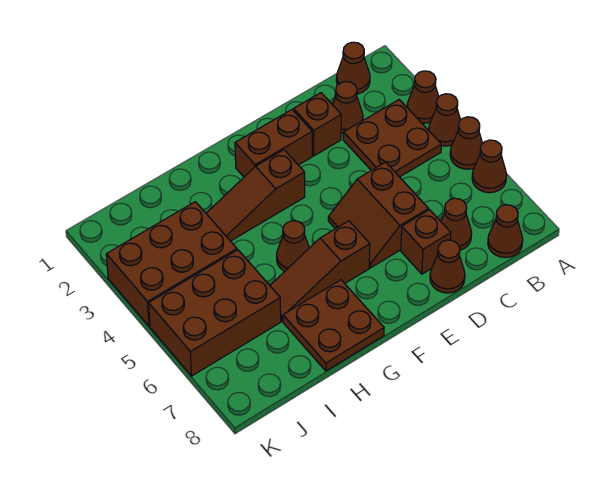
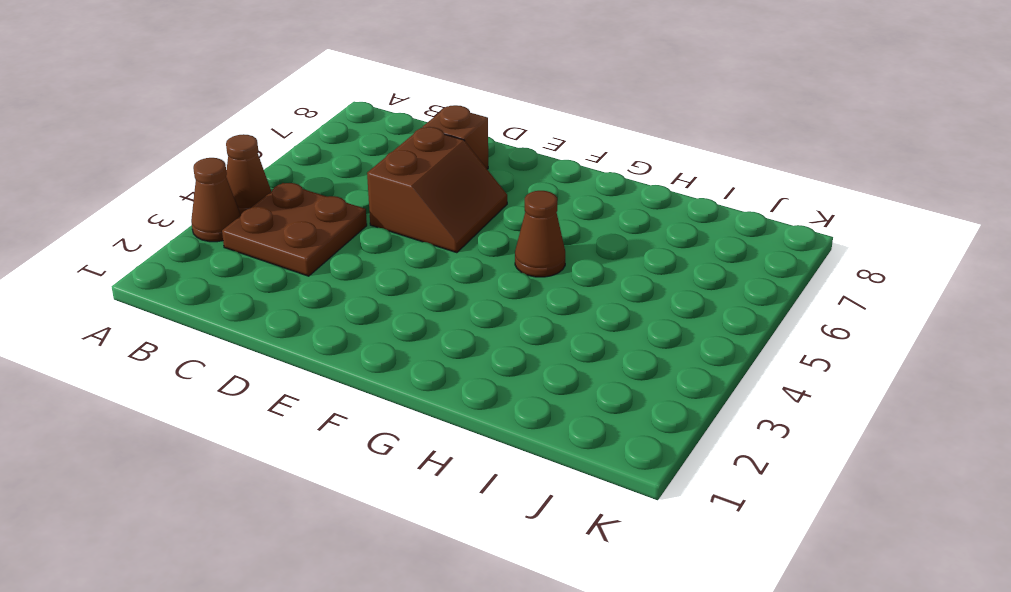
none -> brown 1x1 cone [450,117,483,169]
none -> brown 1x1 cone [472,140,507,193]
none -> brown 1x1 cone [336,42,370,94]

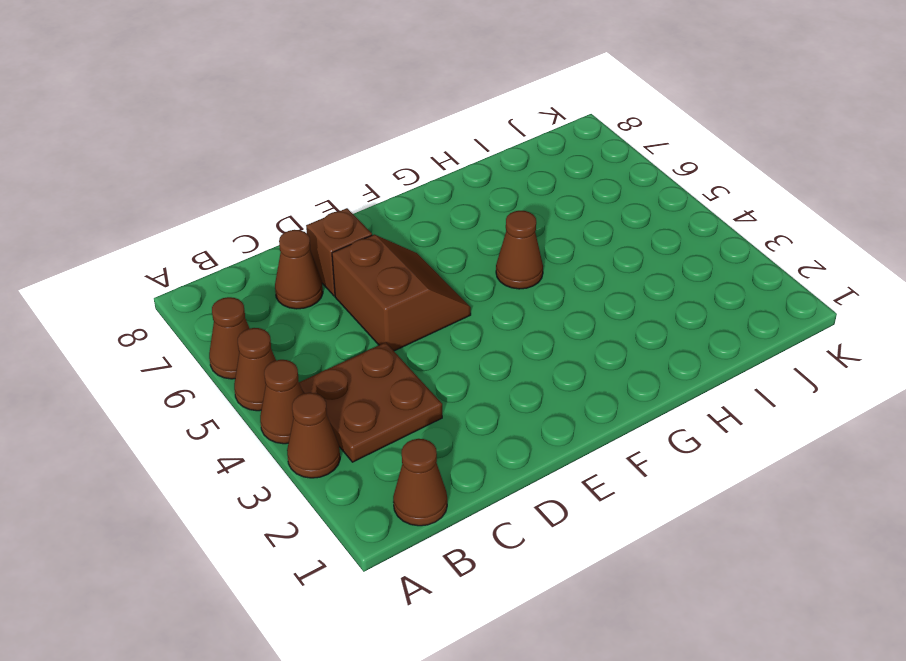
none -> brown 1x1 cone [488,205,523,258]
none -> brown 1x1 cone [332,82,363,134]
none -> brown 1x1 brick [293,93,341,156]

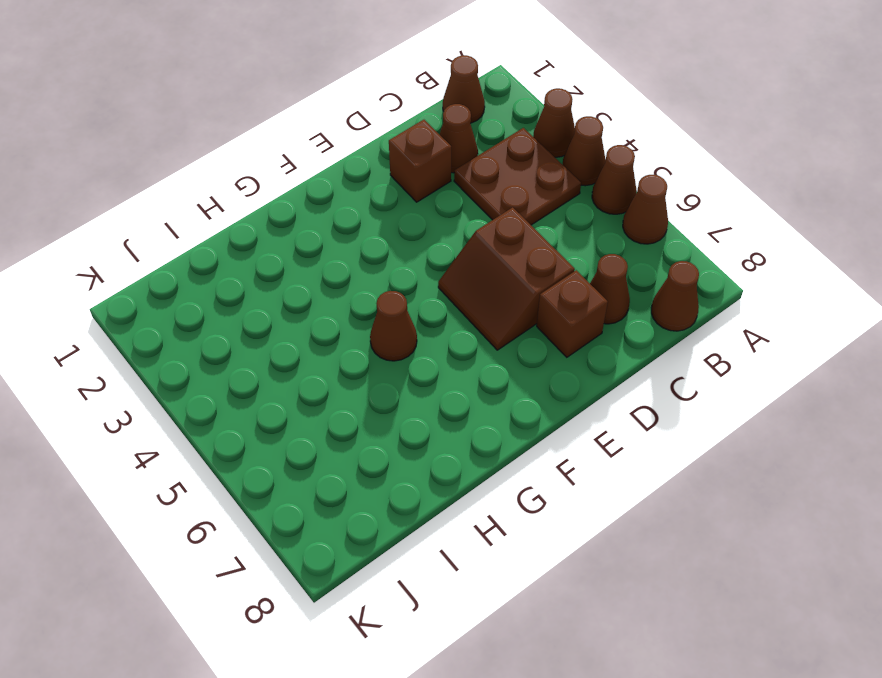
none -> brown 1x1 cone [430,240,465,293]
none -> brown 1x2 brick [235,110,312,177]
none -> brown 1x3 slope [206,150,305,241]

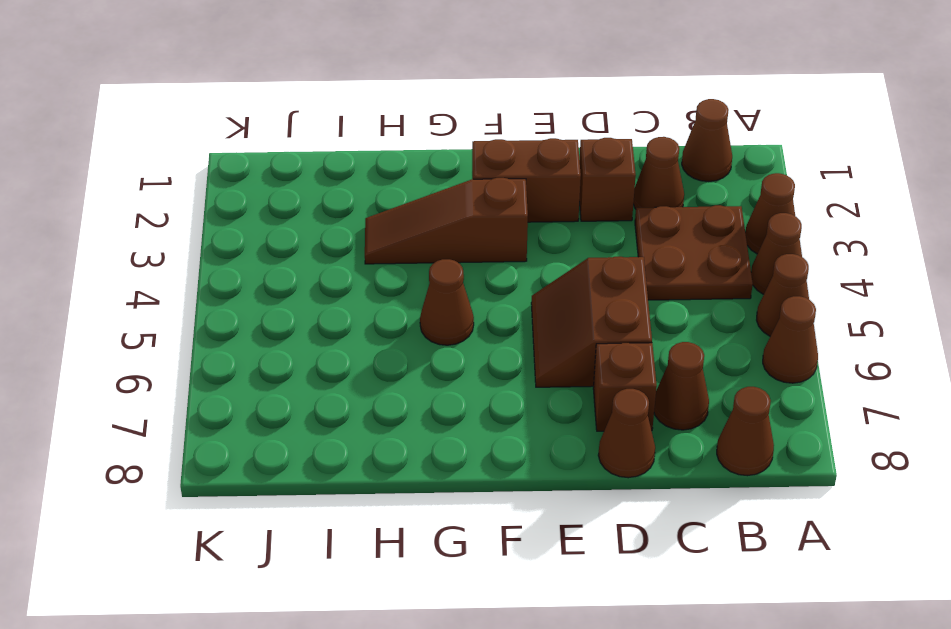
none -> brown 1x3 slope [270,221,370,321]
none -> brown 2x2 plate [283,280,384,371]
none -> brown 2x3 brick [106,202,237,326]

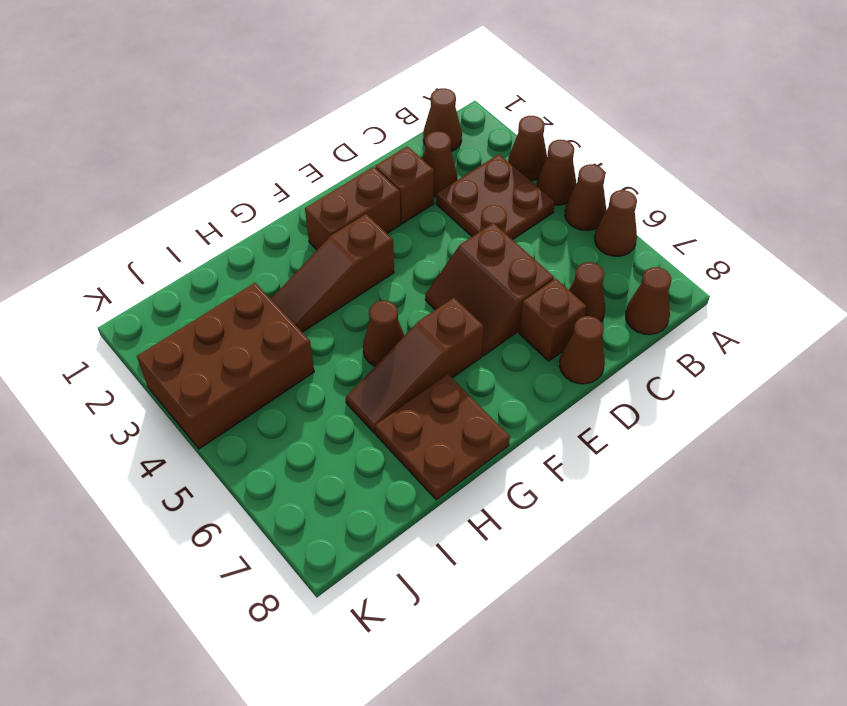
none -> brown 2x3 brick [149,250,281,376]

